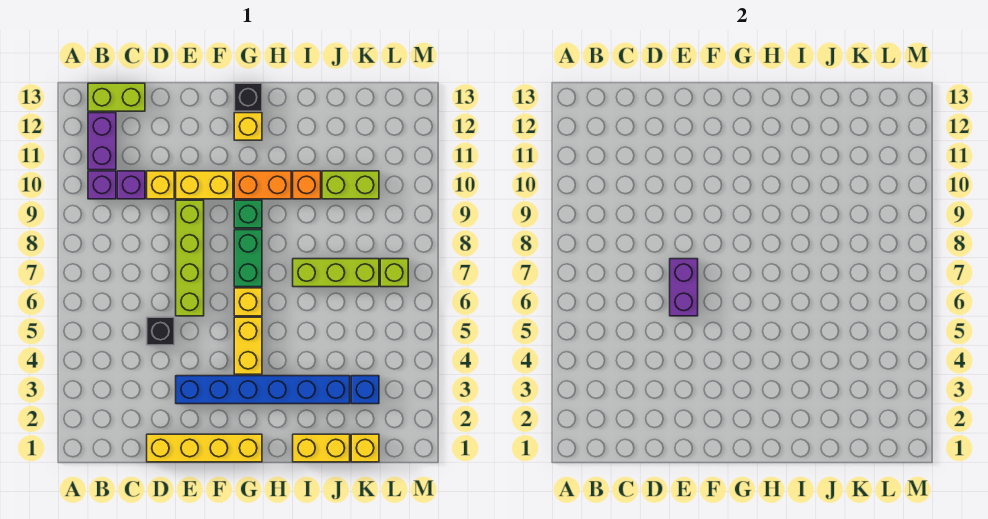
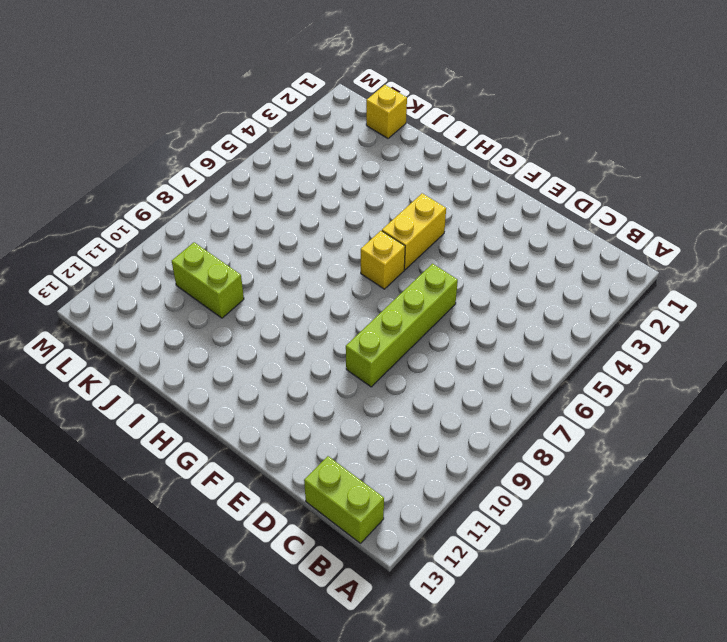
none -> purple 1x1 brick [88,171,116,199]
none -> purple 1x2 brick [88,113,116,170]
none -> purple 1x1 brick [117,171,145,199]

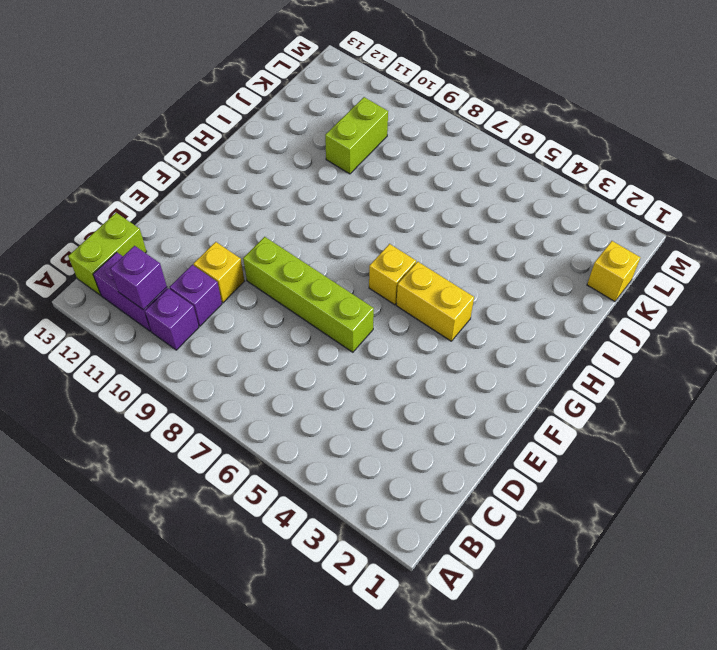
purple 1x1 brick [110,246,167,310] -> none
none -> yellow 1x4 brick [147,434,262,462]
none -> black 1x1 brick [147,317,174,345]
none -> blue 1x6 brick [176,376,350,404]

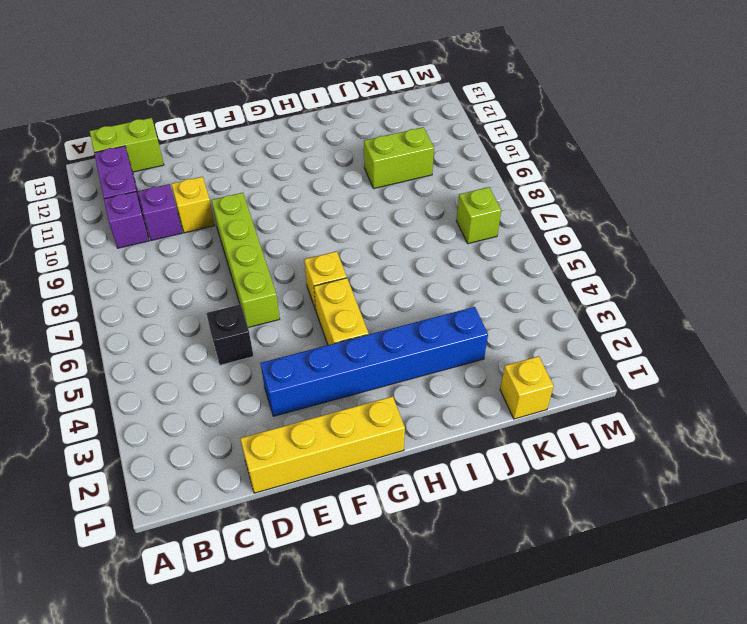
none -> yellow 1x2 brick [176,171,233,199]
none -> green 1x2 brick [234,230,262,287]
none -> green 1x1 brick [234,200,262,228]

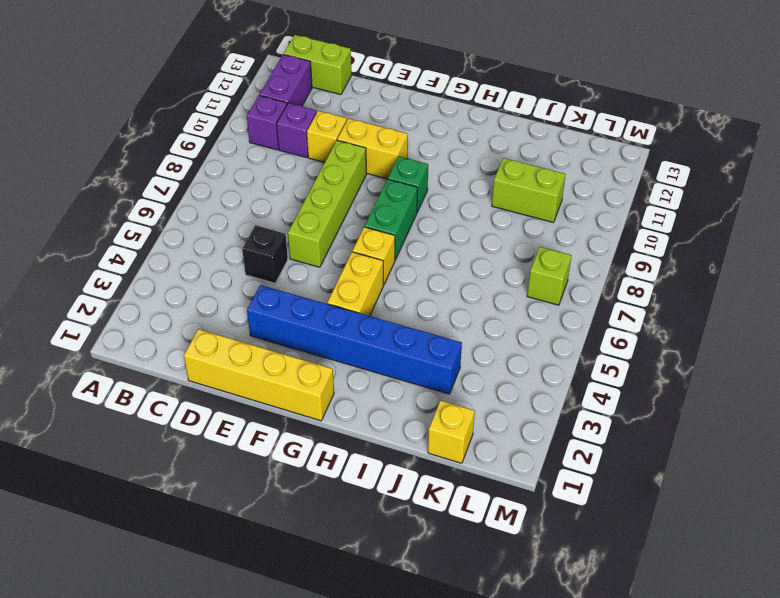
none -> orange 1x2 brick [234,171,291,199]
none -> yellow 1x1 brick [234,113,262,140]
none -> black 1x1 brick [234,83,262,111]

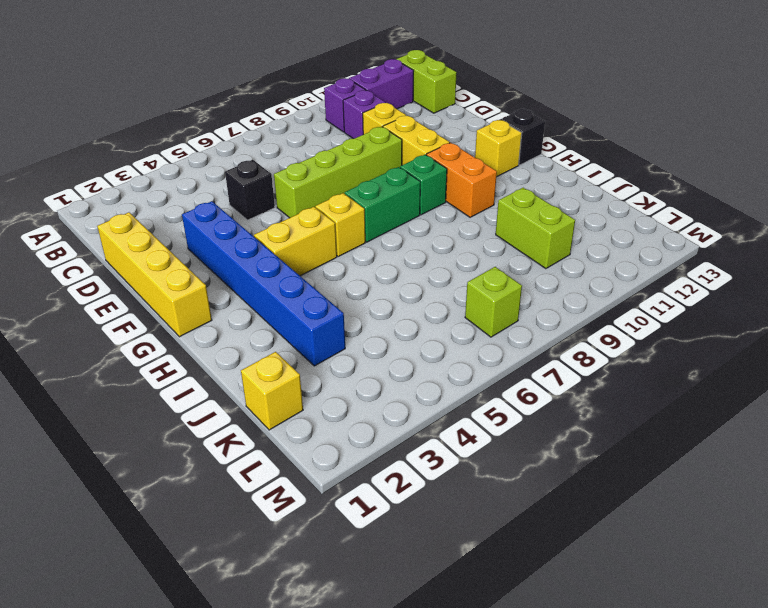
none -> yellow 1x2 brick [293,434,350,462]
none -> lime 1x3 brick [293,259,379,287]
none -> orange 1x1 brick [293,171,321,199]

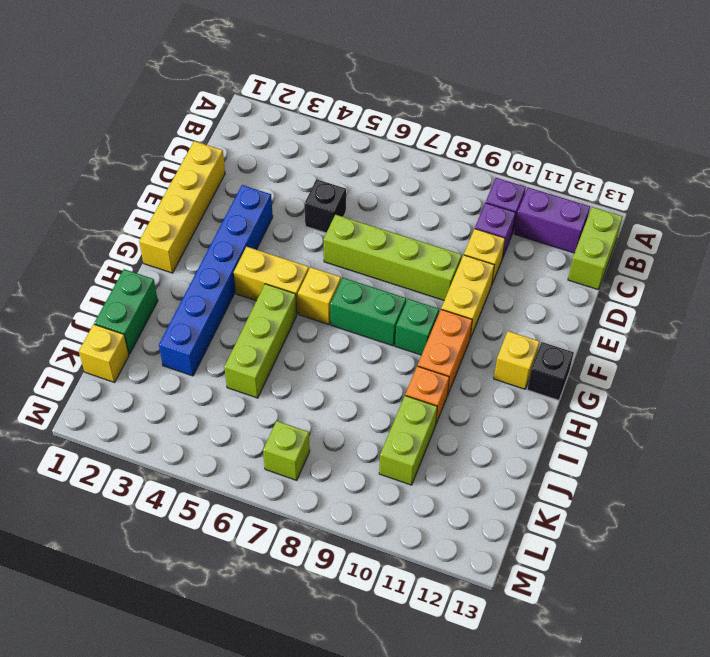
lime 1x3 brick [224,284,297,398] -> lime 1x3 brick moved to [293,259,379,287]
green 1x2 brick [94,269,158,354] -> yellow 1x2 brick [293,434,350,462]
none -> blue 1x1 brick [351,376,379,404]
none -> purple 1x2 brick [670,259,698,316]

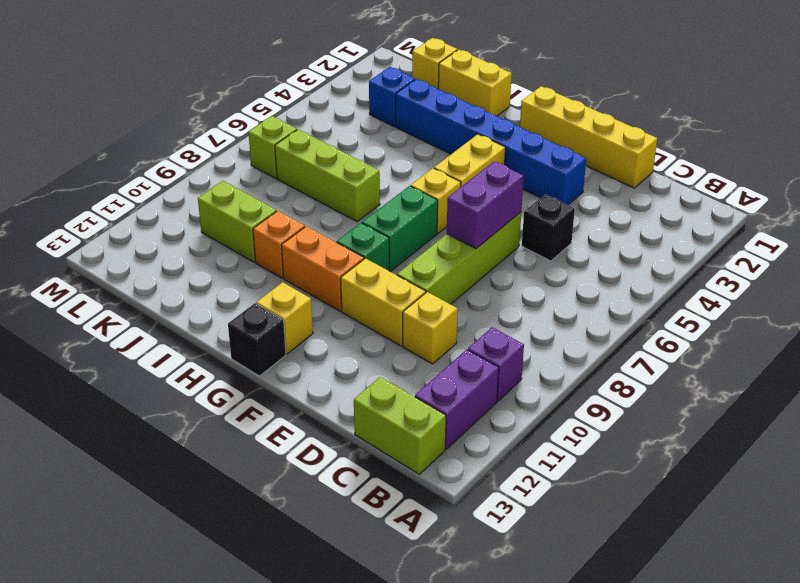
none -> purple 1x1 brick [117,171,145,199]

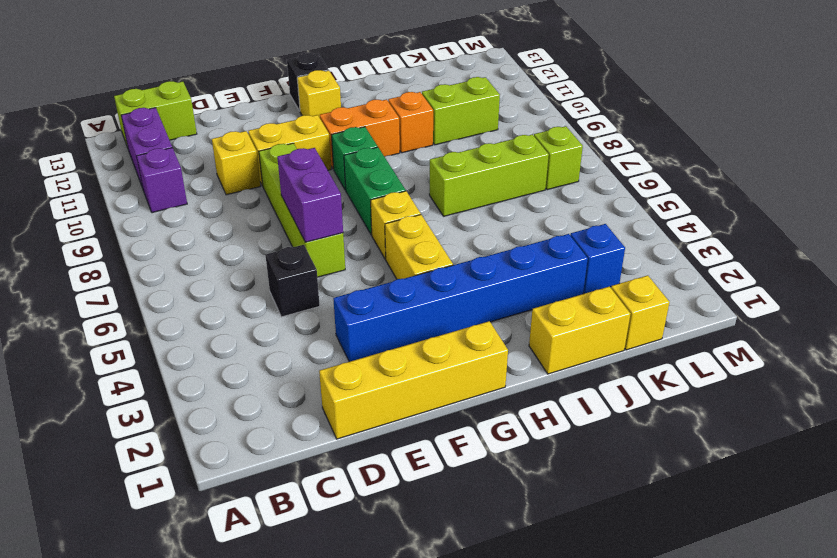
none -> purple 1x1 brick [117,171,145,199]

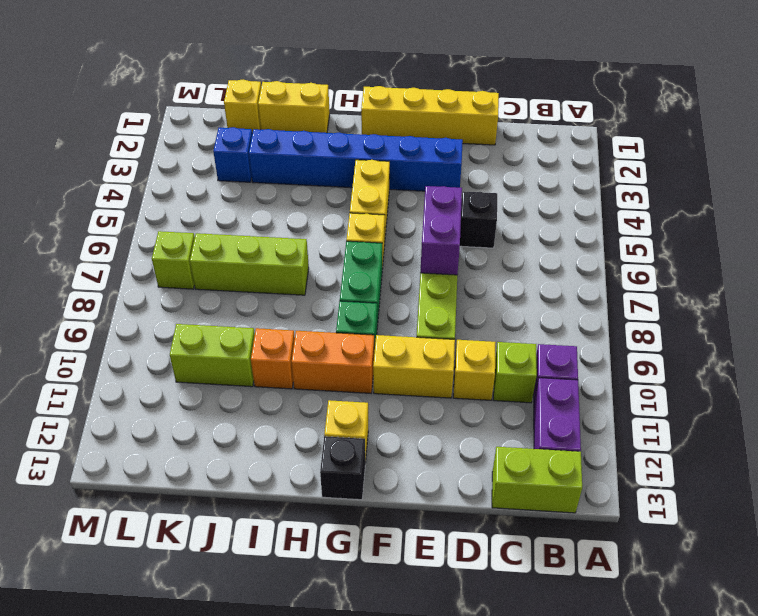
lime 1x1 brick [493,342,537,403] -> purple 1x1 brick [117,171,145,199]

